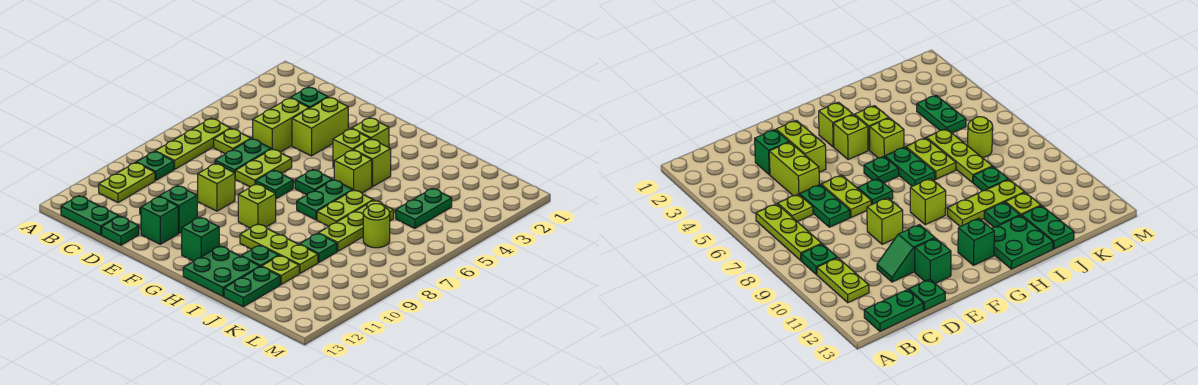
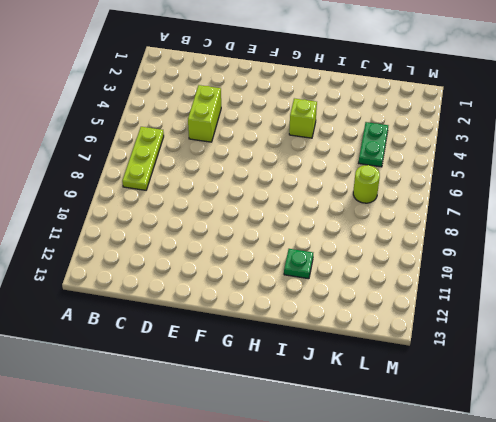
none -> green 1x1 plate [136,151,174,180]
none -> lime 1x2 plate [99,162,155,203]
none -> green 1x2 plate [61,196,119,235]
none -> lime 1x1 plate [214,129,251,154]

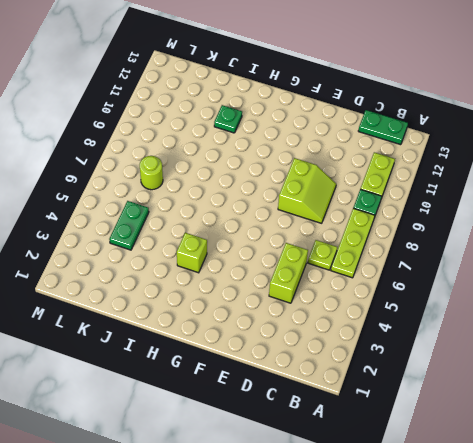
lime 2x2 slope [278,158,336,223] -> lime 1x1 brick [197,163,235,211]
none -> green 1x1 brick [291,87,328,108]
none -> green 1x2 plate [215,139,271,173]
none -> green 1x2 slope [140,185,197,233]
none -> green 1x1 plate [102,216,139,245]

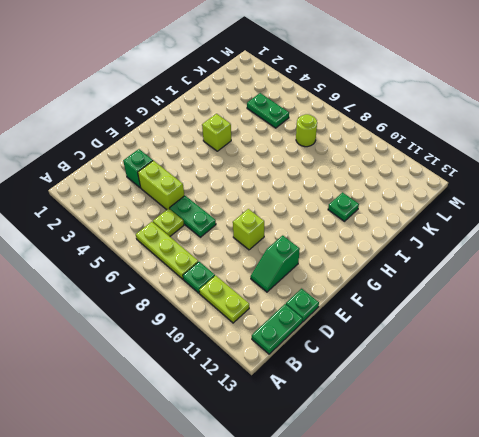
none -> lime 1x2 brick [292,97,348,156]
none -> lime 1x2 plate [235,149,292,187]
none -> green 1x1 brick [141,197,178,244]
none -> green 1x1 plate [256,170,293,199]

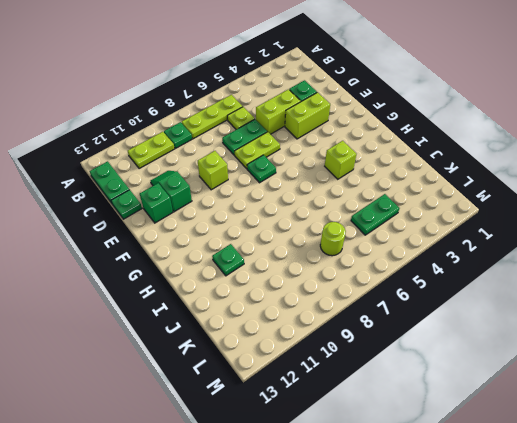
none -> lime 1x1 brick [352,118,389,147]
none -> lime 1x1 brick [333,129,370,167]
none -> green 1x1 plate [295,170,332,195]
none -> lime 1x1 brick [238,184,276,228]

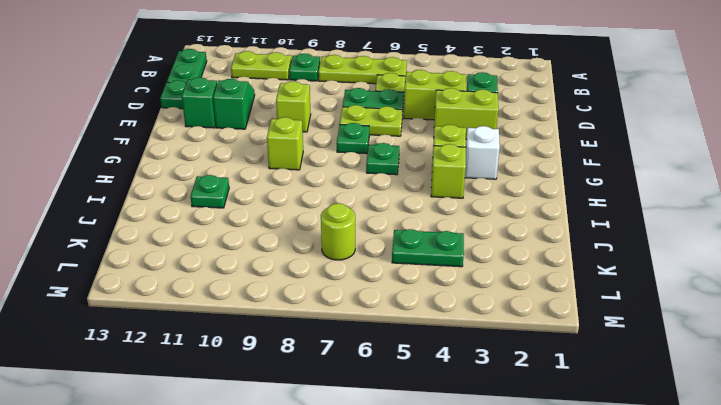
white 1x1 brick [465,126,500,179] -> lime 1x1 brick [352,118,389,147]
none -> green 1x1 brick [182,217,219,261]
none -> lime 1x1 brick [334,150,372,193]
none -> green 1x2 plate [297,180,353,220]
none -> lime 1x3 plate [240,224,318,273]

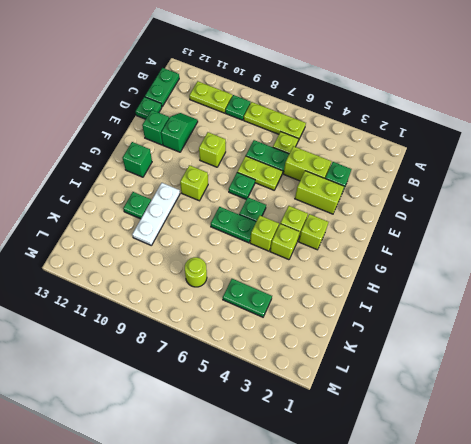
white 1x3 plate [132,183,180,245] -> lime 1x3 plate [240,224,318,273]
none -> green 2x2 plate [183,246,260,296]
none -> lime 1x2 plate [317,190,373,226]
none -> lime 1x3 plate [318,200,394,251]
none -> green 1x1 plate [300,233,337,262]

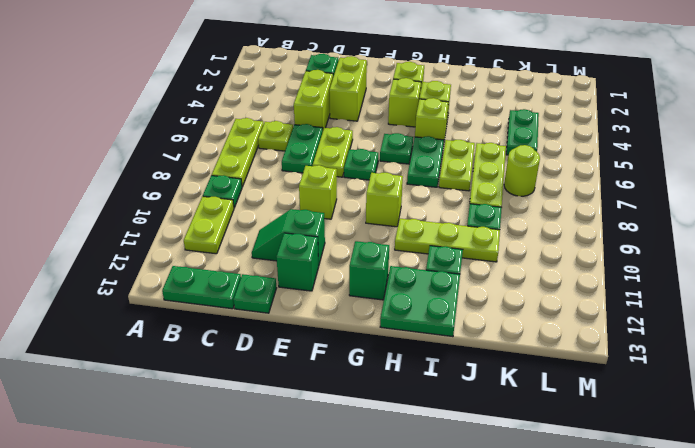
none -> lime 1x1 plate [262,256,299,284]
none -> green 1x2 plate [224,267,280,307]

